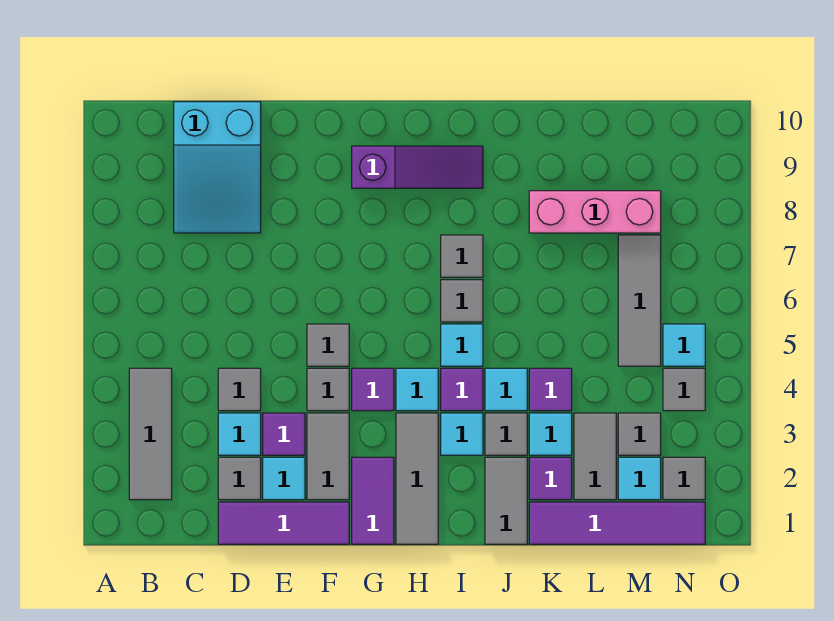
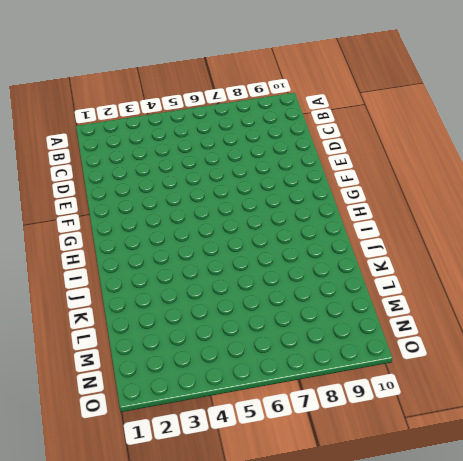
none -> grey 1x3 tile [129,368,172,500]
none -> cyan 2x3 slope [174,102,261,233]
none -> purple 1x3 tile [218,502,349,544]
none -> grey 1x1 tile [218,457,261,500]

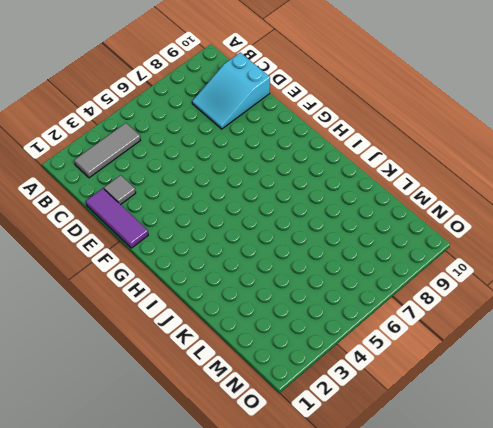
none -> cyan 1x1 tile [218,413,261,455]
none -> grey 1x1 tile [218,368,261,411]
none -> cyan 1x1 tile [263,457,305,500]
none -> purple 1x1 tile [263,413,305,455]

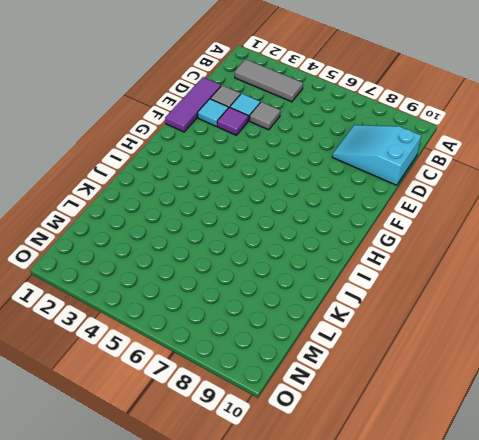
none -> grey 1x2 tile [307,413,349,500]
none -> grey 1x1 tile [307,368,349,411]
none -> grey 1x1 tile [307,324,349,366]
none -> purple 1x2 tile [352,457,394,544]

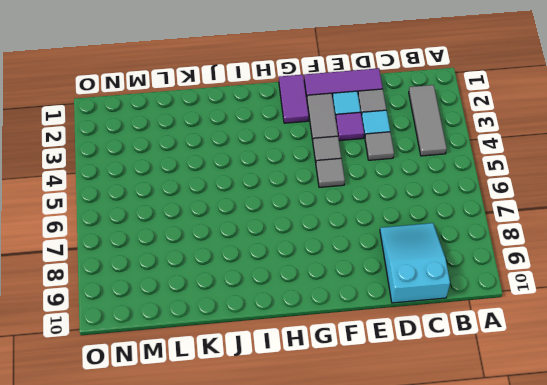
none -> purple 1x1 tile [352,368,394,411]
none -> purple 1x3 slope [352,146,483,188]
none -> grey 1x3 tile [396,413,438,544]
none -> cyan 1x1 tile [396,368,438,411]

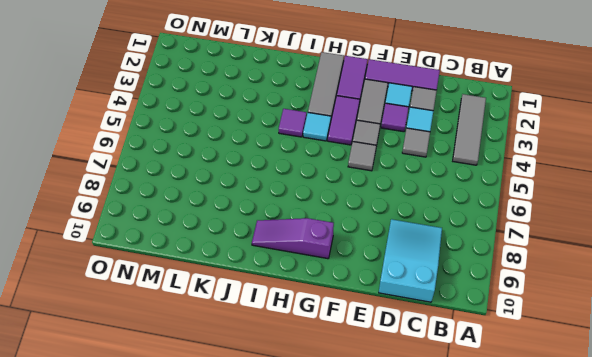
purple 1x2 tile [328,96,360,145] -> purple 1x1 tile [352,368,394,411]
none -> cyan 1x1 tile [441,413,483,455]
none -> cyan 1x1 tile [441,324,483,366]
none -> grey 1x1 tile [441,280,483,322]
none -> grey 1x1 tile [441,235,483,277]

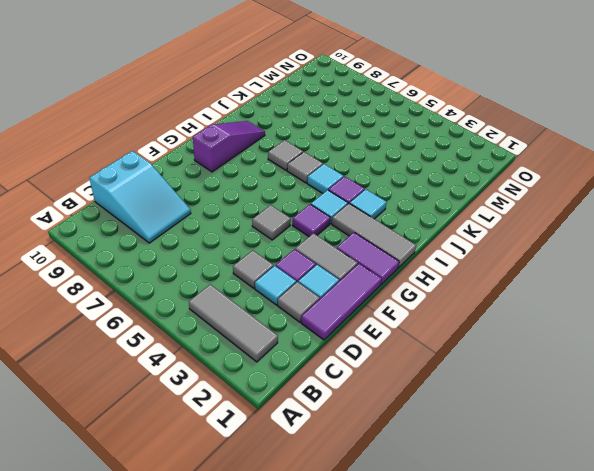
none -> grey 1x1 tile [307,368,349,411]
none -> grey 1x2 tile [485,457,527,544]
none -> grey 1x1 tile [485,413,527,455]
none -> cyan 1x1 tile [485,368,527,411]

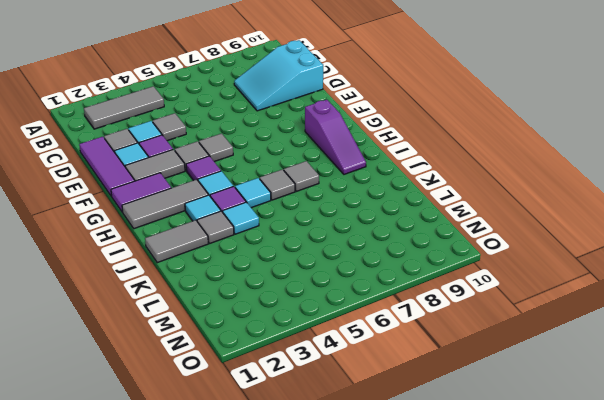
none -> purple 1x4 tile [529,502,705,544]
none -> purple 1x1 tile [529,457,572,500]
none -> cyan 1x1 tile [529,413,572,455]
none -> purple 1x1 tile [529,368,572,411]

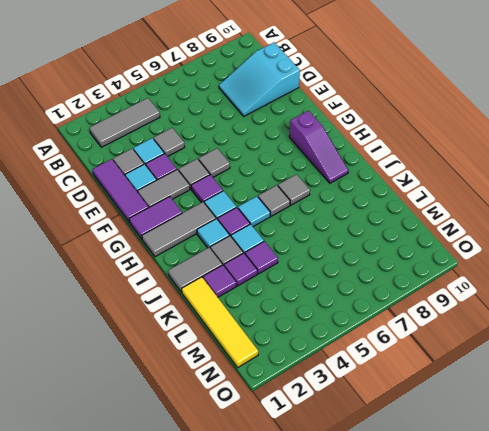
yellow 1x4 tile [182,277,258,368] -> purple 1x4 tile [529,502,705,544]
purple 1x1 tile [224,253,257,286] -> cyan 1x1 tile [529,413,572,455]
none -> pink 1x3 brick [529,191,661,233]
none -> grey 1x2 tile [574,413,616,500]
none -> cyan 1x1 tile [618,457,661,500]
none -> grey 1x1 tile [618,413,661,455]

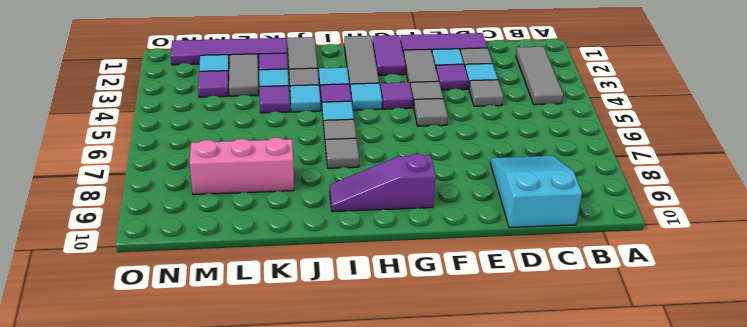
purple 1x1 tile [198,71,229,97] -> grey 1x1 tile [618,413,661,455]
none -> grey 1x3 tile [618,235,661,366]
none -> grey 1x1 tile [663,457,705,500]
none -> grey 1x1 tile [663,368,705,411]
none -> cyan 1x1 tile [663,324,705,366]

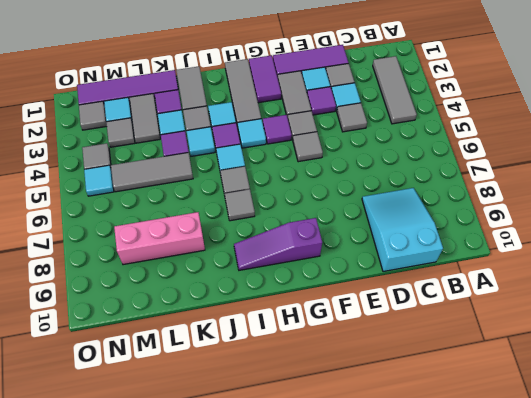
grey 1x3 tile [111,153,193,192] -> grey 1x3 tile turned to [618,235,661,366]

